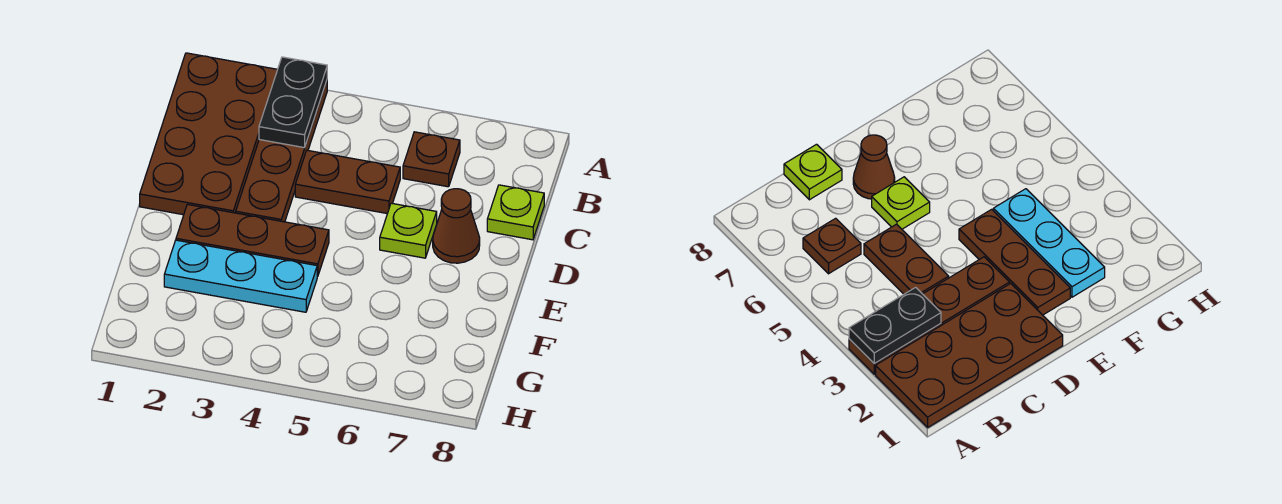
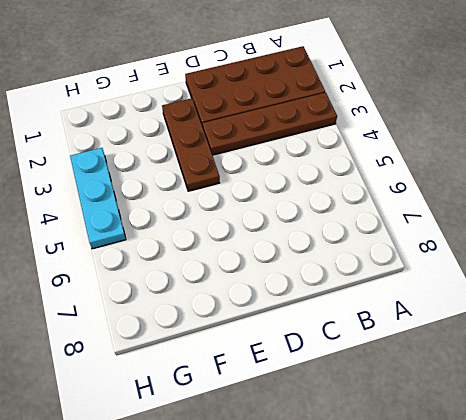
cyan 1x3 plate [70,148,126,249] -> cyan 1x3 plate moved to [164,240,317,312]
none -> brown 1x1 plate [403,132,460,187]
none -> brown 1x2 plate [295,150,400,214]

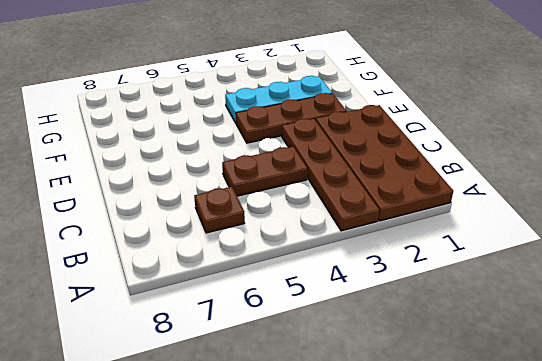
none -> lime 1x1 plate [487,185,544,240]
none -> lime 1x1 plate [380,203,437,258]

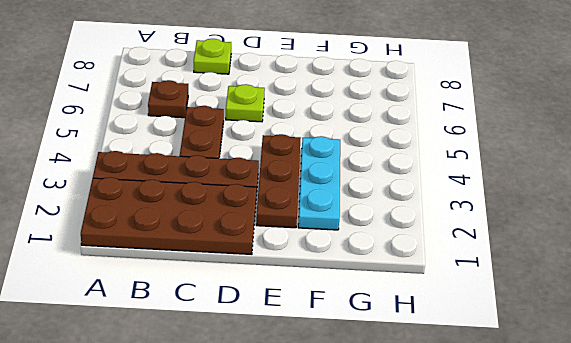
none -> brown 1x1 cone [433,189,480,263]
none -> black 1x2 plate [259,57,327,148]

